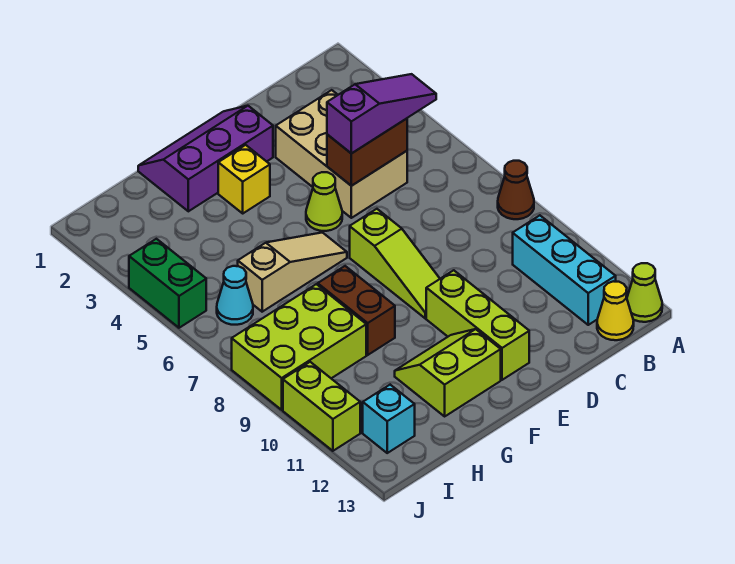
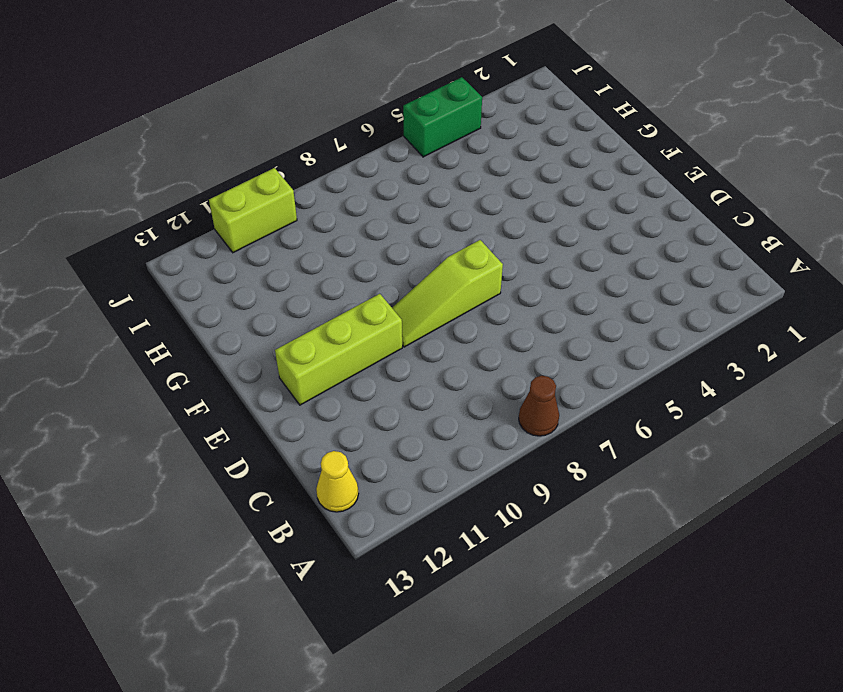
none -> lime 1x1 cone [627,263,662,322]
none -> cyan 1x3 brick [513,215,616,325]
none -> tan 2x3 brick [276,90,407,218]

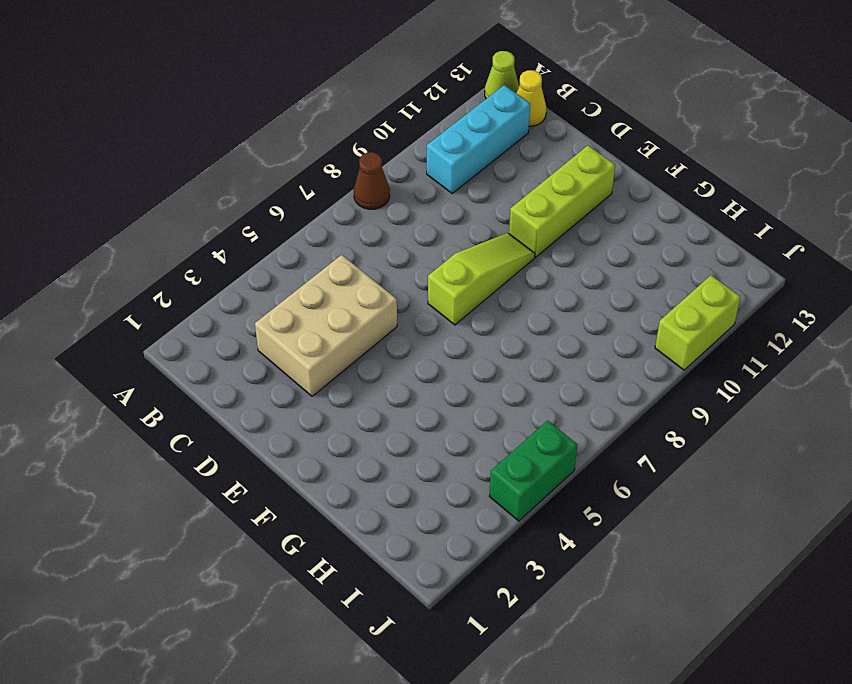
none -> purple 2x3 slope [138,106,273,211]
none -> lime 1x1 cone [306,172,342,231]
none -> yellow 1x1 brick [218,145,270,213]

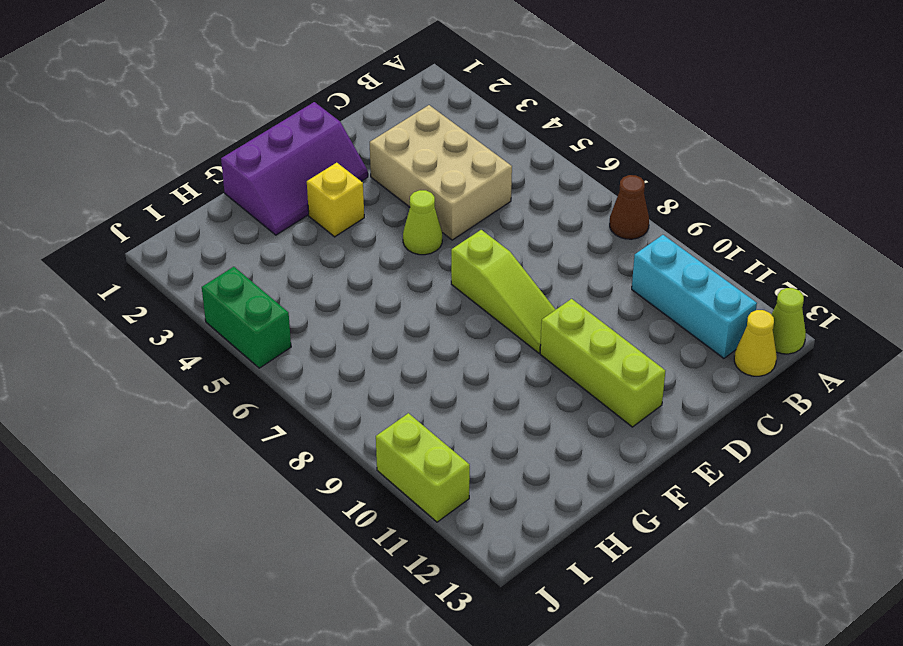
purple 2x3 slope [221,102,368,235] -> purple 2x3 slope turned to [138,106,273,211]
none -> tan 1x3 slope [238,233,347,312]
none -> lime 2x2 slope [395,329,501,416]
none -> brown 1x2 brick [318,266,395,355]

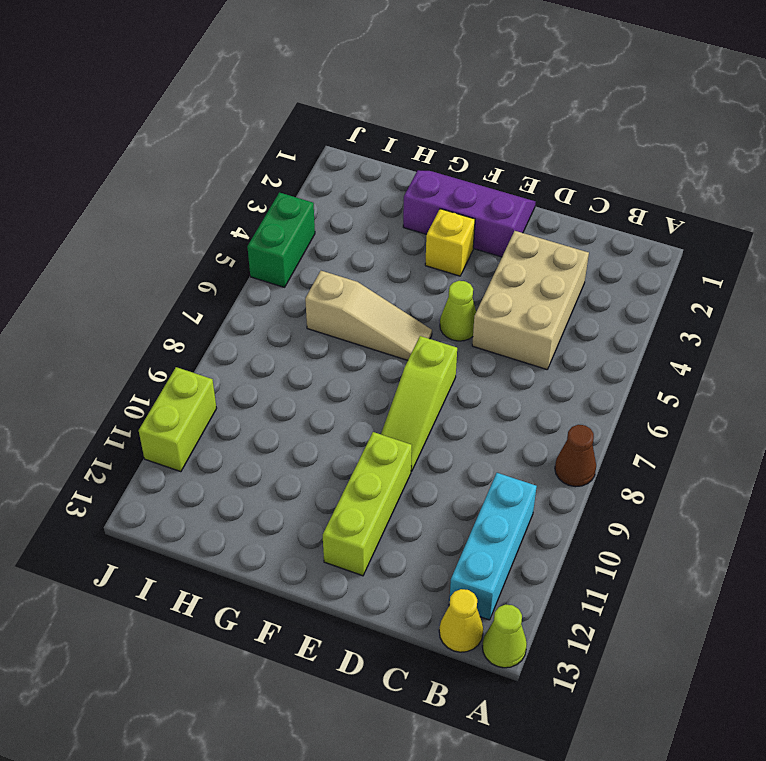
none -> lime 2x2 slope [395,329,501,416]
none -> brown 1x2 brick [318,266,395,355]
none -> lime 2x3 brick [232,284,366,410]

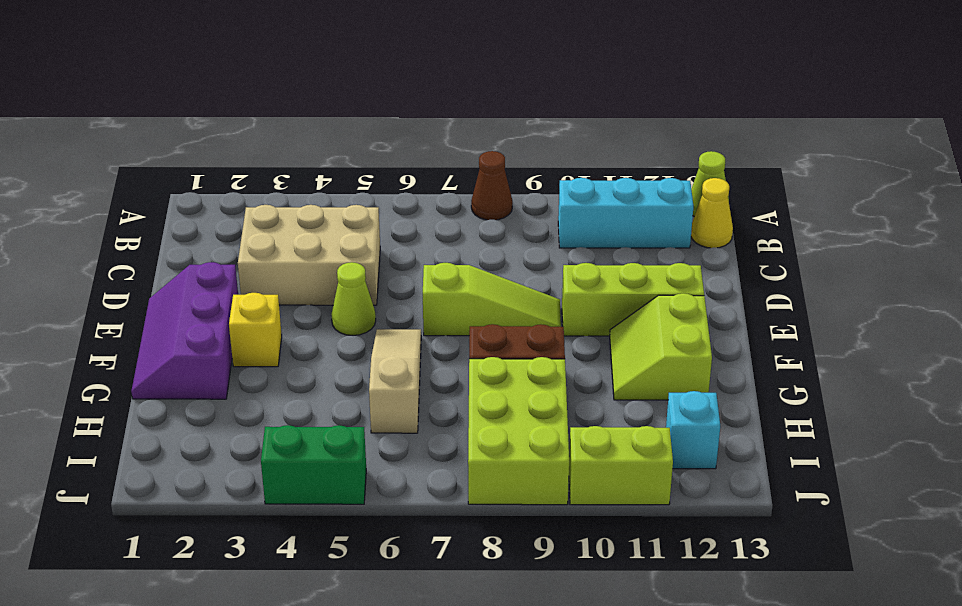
none -> cyan 1x1 cone [217,266,253,325]
none -> brown 1x2 brick [327,119,407,186]
none -> purple 1x3 slope [327,74,436,154]

